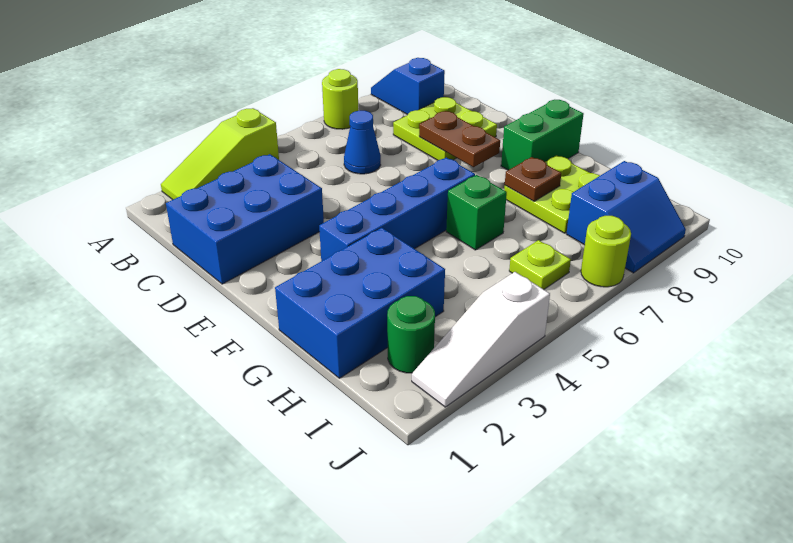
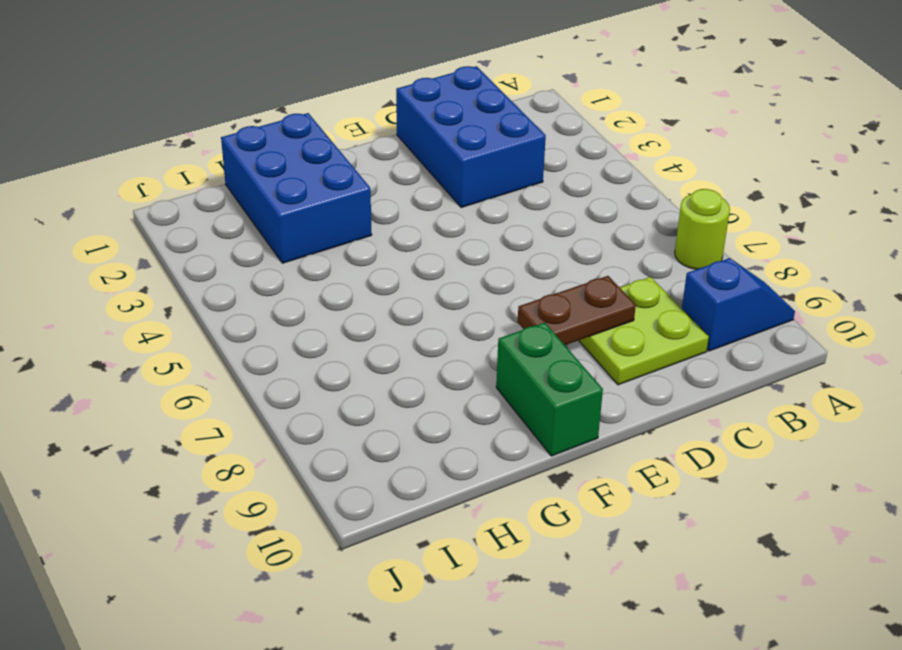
none -> lime 1x3 slope [161,108,279,200]
none -> blue 1x1 cone [344,111,381,174]
none -> blue 1x4 brick [319,158,475,261]

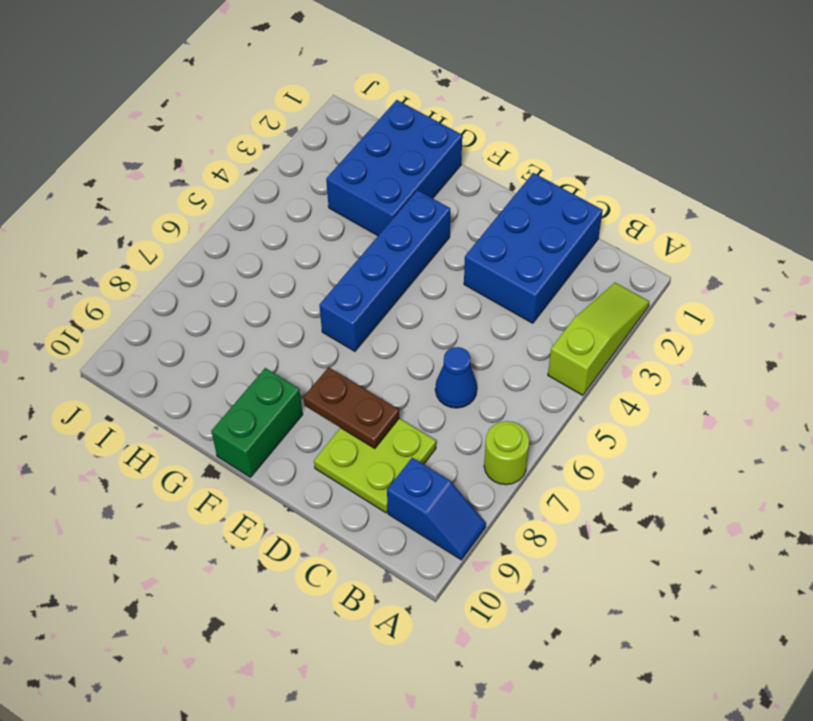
none -> green 1x1 brick [446,175,507,250]
none -> lime 2x2 plate [504,155,600,233]
none -> green 1x1 round brick [387,296,435,373]

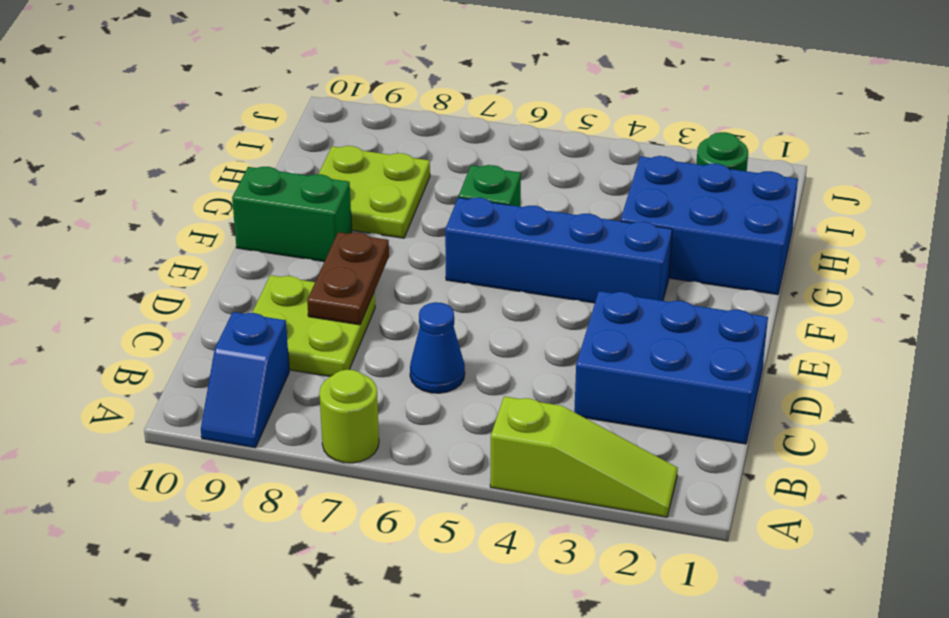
none -> lime 1x1 plate [509,240,571,289]
none -> blue 2x2 slope [566,161,686,273]
none -> white 1x3 slope [412,272,550,407]

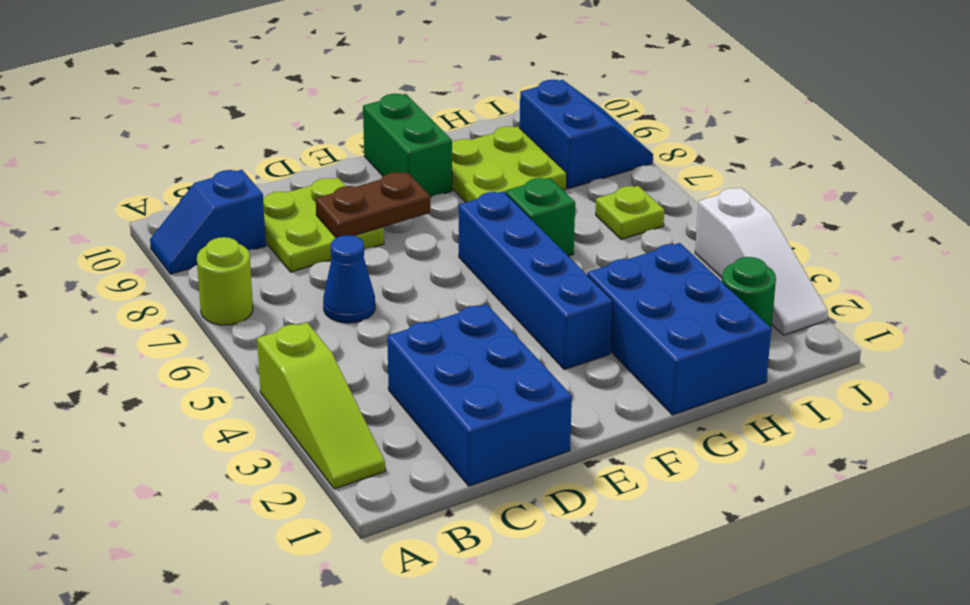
none -> lime 1x1 round brick [581,216,631,287]
none -> brown 1x1 plate [505,157,561,201]

